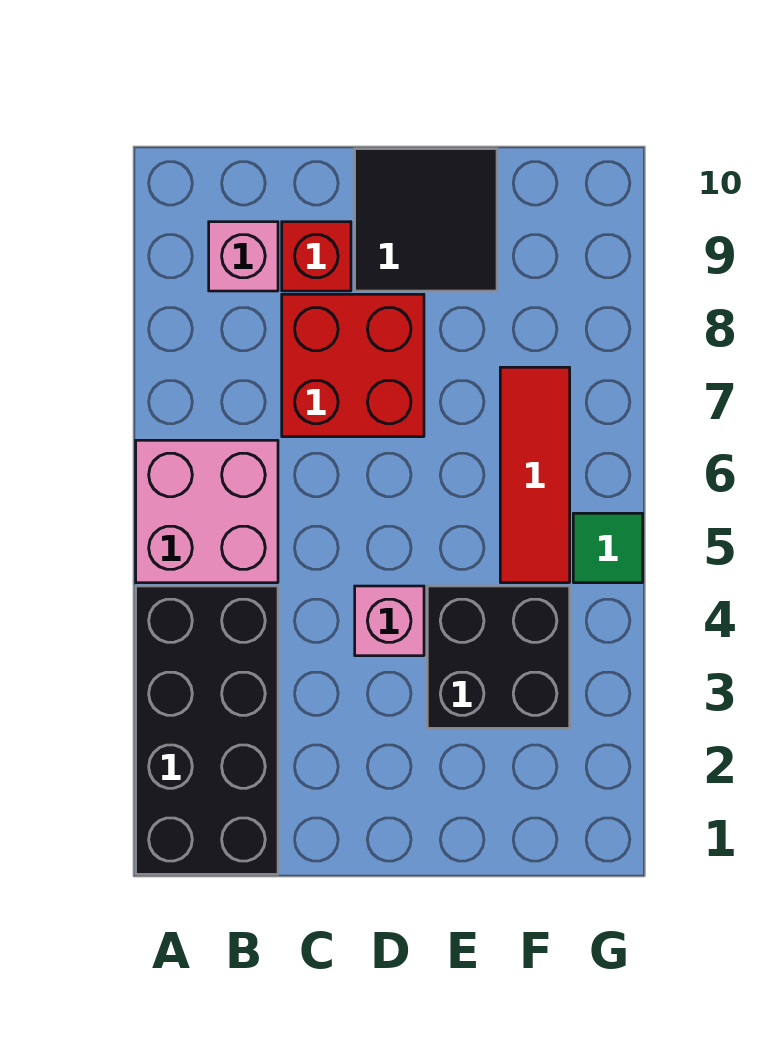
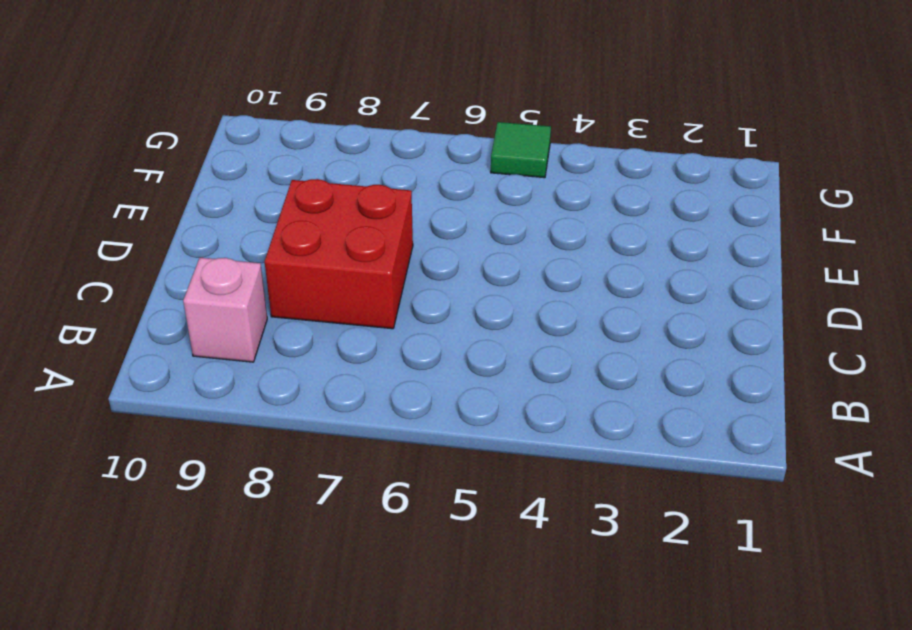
none -> black 2x4 brick [136,586,278,874]
none -> pink 2x2 brick [136,440,278,583]

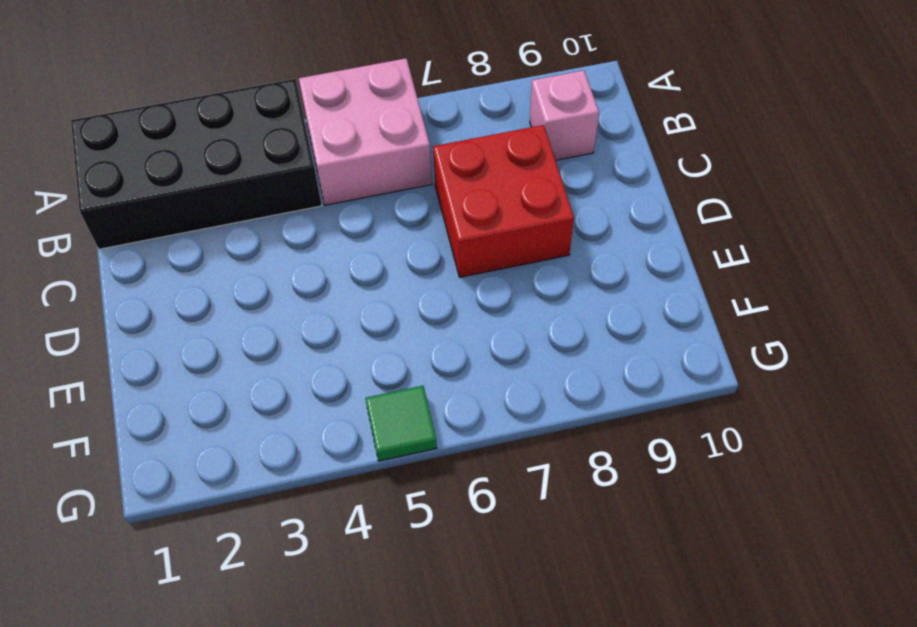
none -> red 1x1 brick [282,222,351,291]
none -> pink 1x1 brick [355,586,424,656]

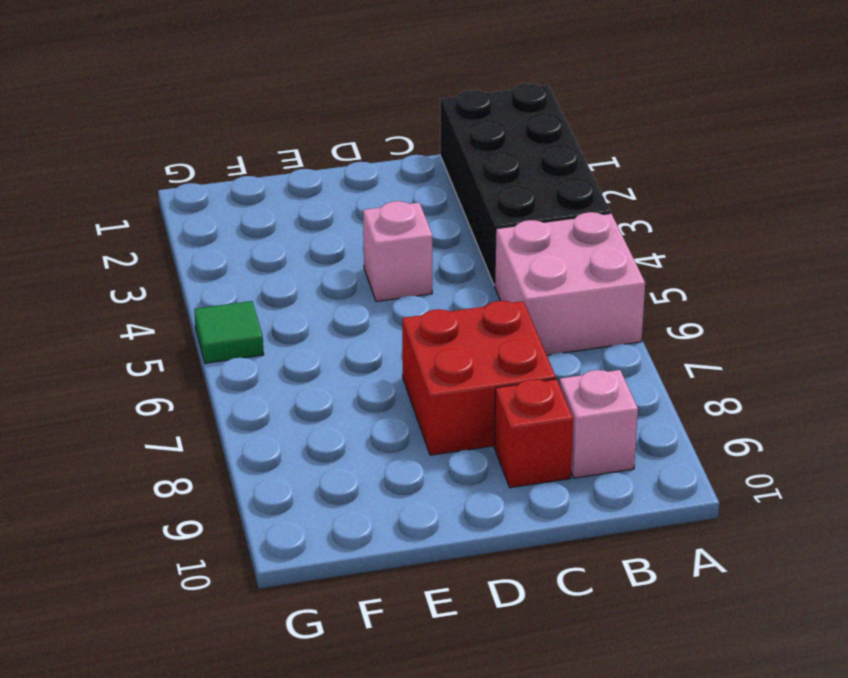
none -> black 2x2 tile [355,149,497,291]
none -> black 2x2 brick [427,586,570,728]

